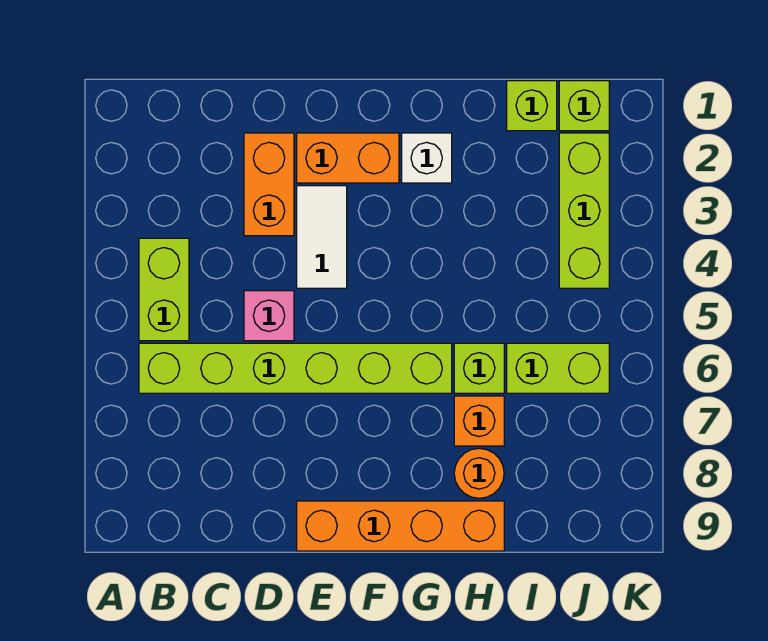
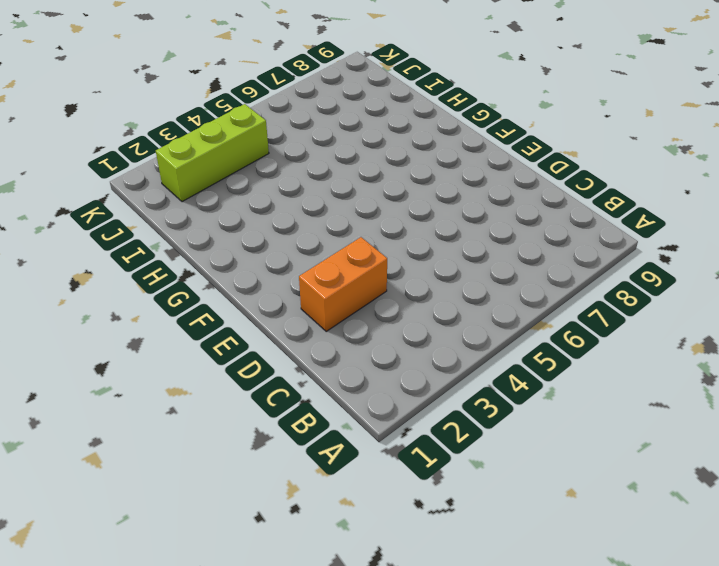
none -> lime 1x2 brick [139,238,189,341]
none -> lime 1x6 brick [139,343,452,393]
none -> pink 1x1 brick [244,291,294,341]

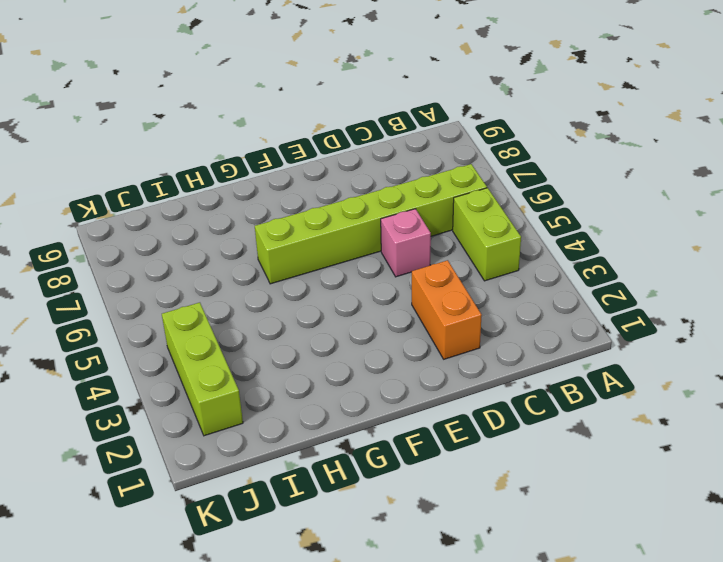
none -> orange 1x2 brick [297,133,399,183]
none -> white 1x2 tile [297,186,347,288]
none -> orange 1x4 brick [297,501,504,551]

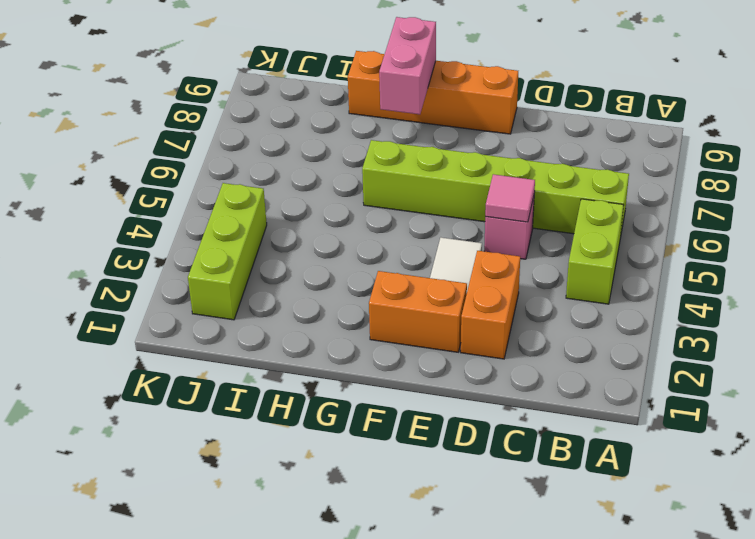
pink 1x1 tile [485,174,535,222] -> none
pink 1x2 brick [379,17,436,114] -> none
none -> white 1x1 brick [402,133,452,183]
none -> lime 1x1 brick [454,343,504,393]
none -> orange 1x1 brick [454,396,504,446]

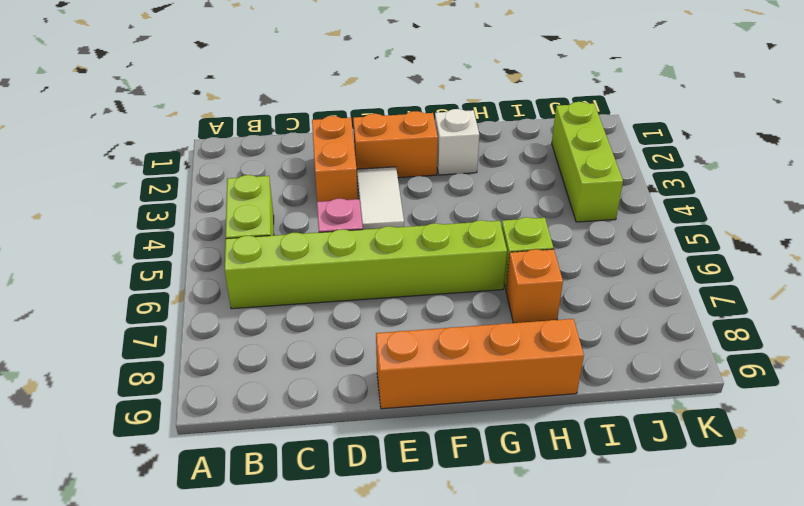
none -> orange 1x1 round brick [454,448,504,498]
none -> lime 1x1 brick [507,81,557,131]
none -> lime 1x2 brick [507,343,609,393]

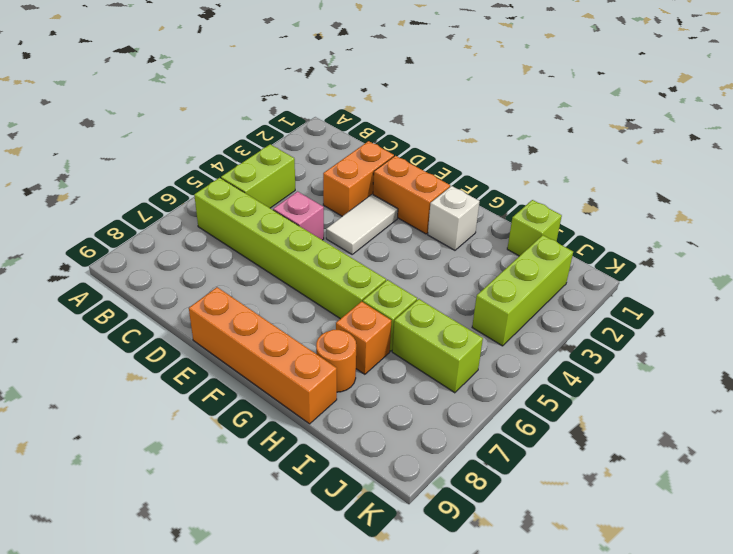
none -> lime 1x1 brick [559,81,609,131]

